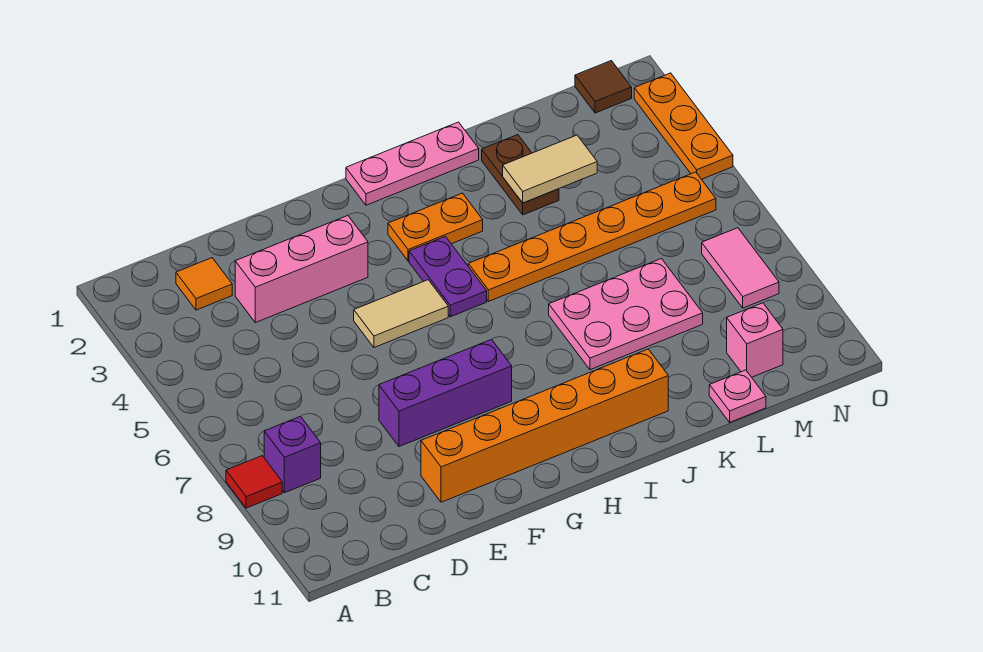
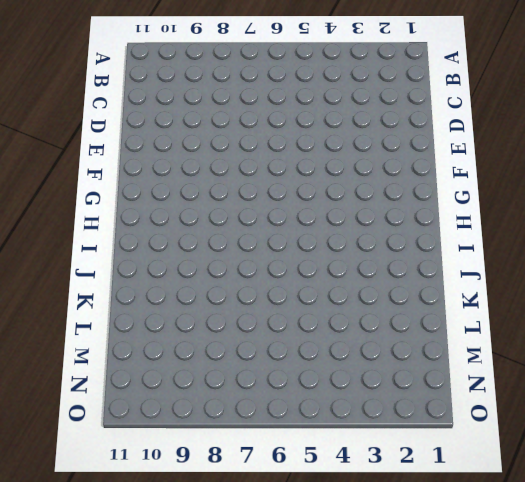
none -> red 1x1 tile [226,456,282,508]
none -> purple 1x1 brick [264,416,321,493]
none -> orange 1x1 tile [176,258,232,310]

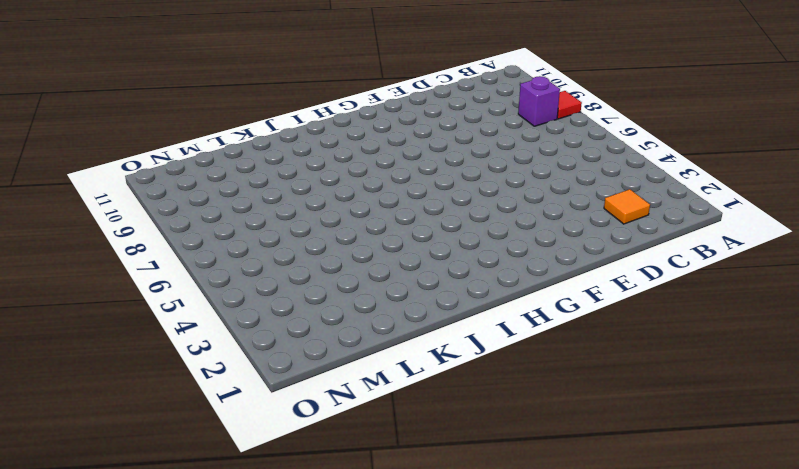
none -> pink 1x3 brick [235,216,368,323]
none -> purple 1x3 brick [379,340,512,447]
none -> orange 1x6 brick [421,349,668,502]

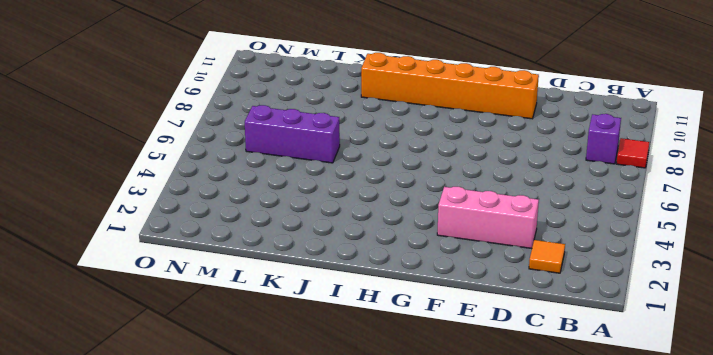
purple 1x3 brick [245,105,340,163] -> purple 1x3 brick moved to [379,340,512,447]
none -> tan 1x2 tile [354,280,448,347]
none -> pink 1x3 plate [346,122,479,205]
none -> orange 1x2 plate [388,193,483,261]

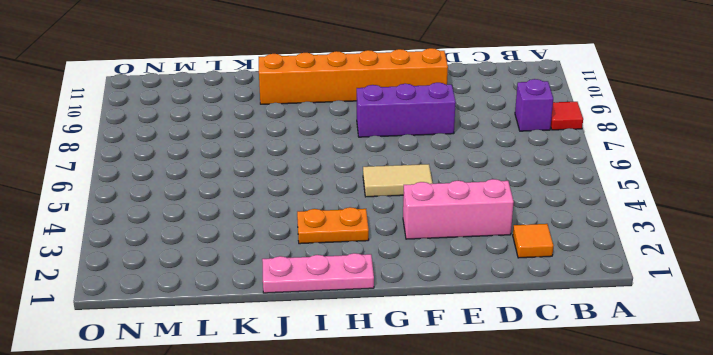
none -> purple 1x2 plate [409,236,487,317]
none -> orange 1x6 plate [468,172,716,301]
none -> pink 2x3 plate [549,259,703,370]

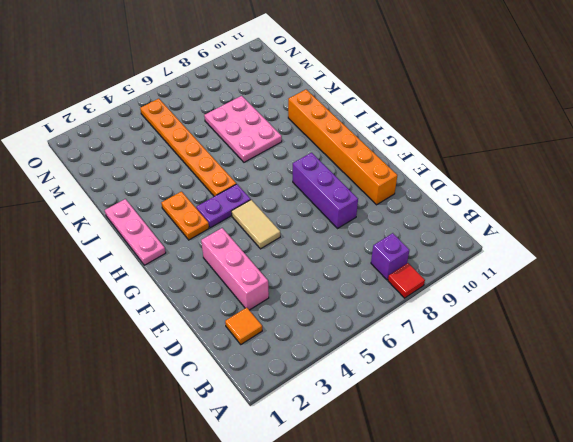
none -> brown 1x2 plate [482,135,559,215]
none -> pink 1x1 plate [709,370,766,422]
none -> pink 1x1 brick [727,303,783,377]

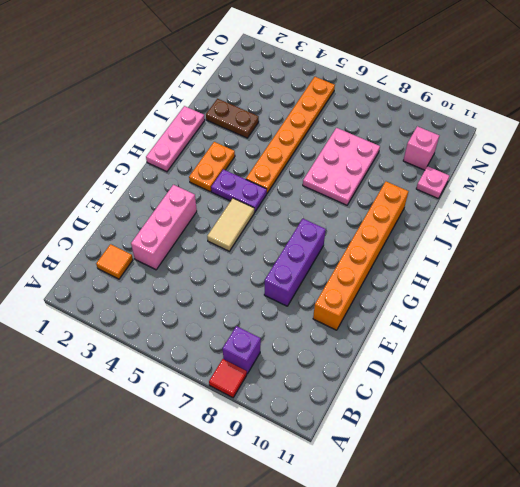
none -> brown 1x1 tile [575,61,632,113]
none -> pink 1x2 tile [702,228,779,308]
none -> orange 1x3 plate [634,73,733,179]

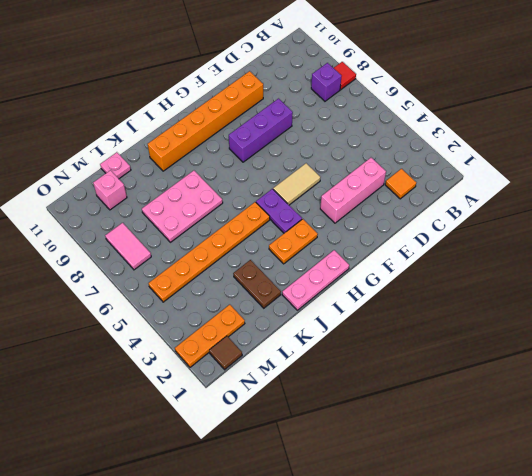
orange 1x3 plate [175,305,245,367] -> orange 1x3 plate turned to [634,73,733,179]
none -> tan 1x2 tile [503,135,597,203]

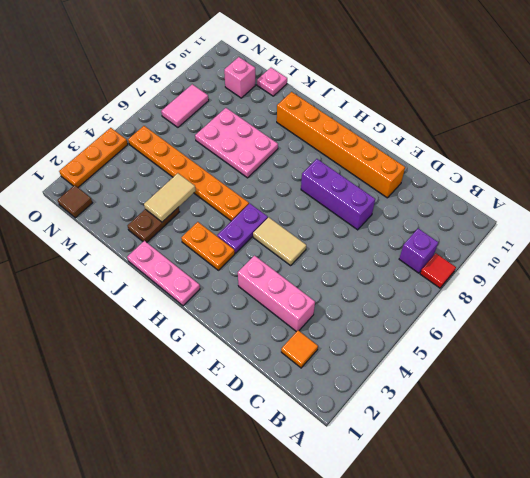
tan 1x2 tile [144,173,196,222] -> tan 1x2 tile turned to [503,135,597,203]

